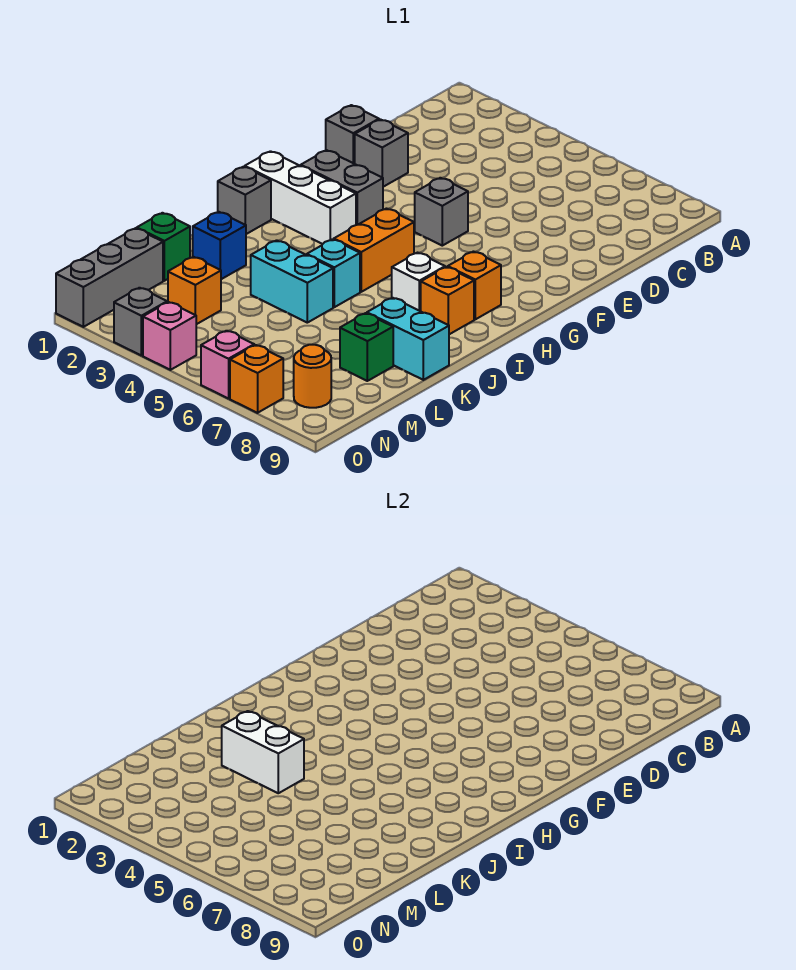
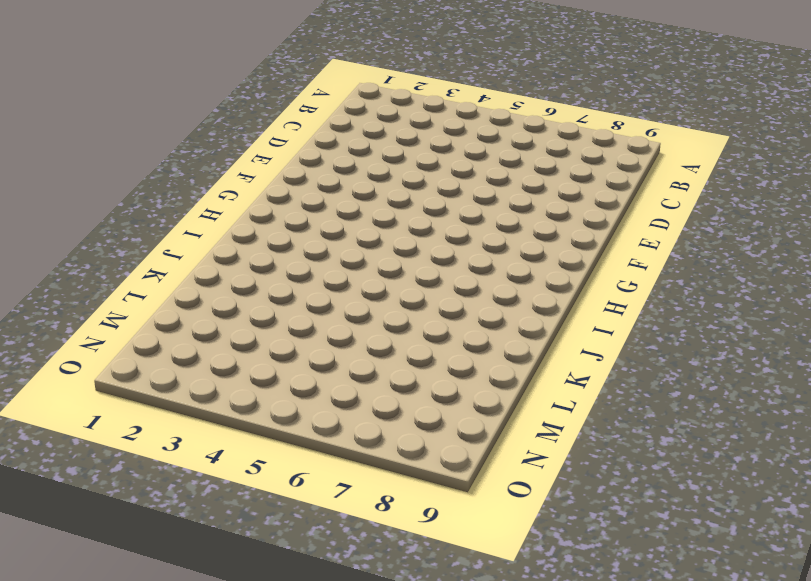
none -> grey 1x1 brick [326,105,379,164]
none -> grey 1x1 brick [355,119,408,187]
none -> grey 1x1 brick [415,178,468,246]

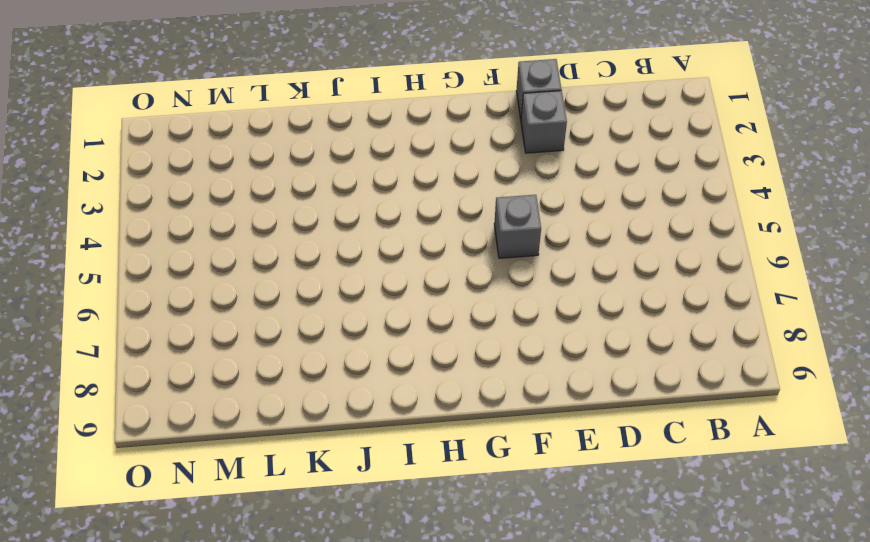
none -> grey 1x2 brick [301,150,383,225]
none -> white 1x3 brick [245,151,356,244]
none -> orange 1x2 brick [334,209,414,292]

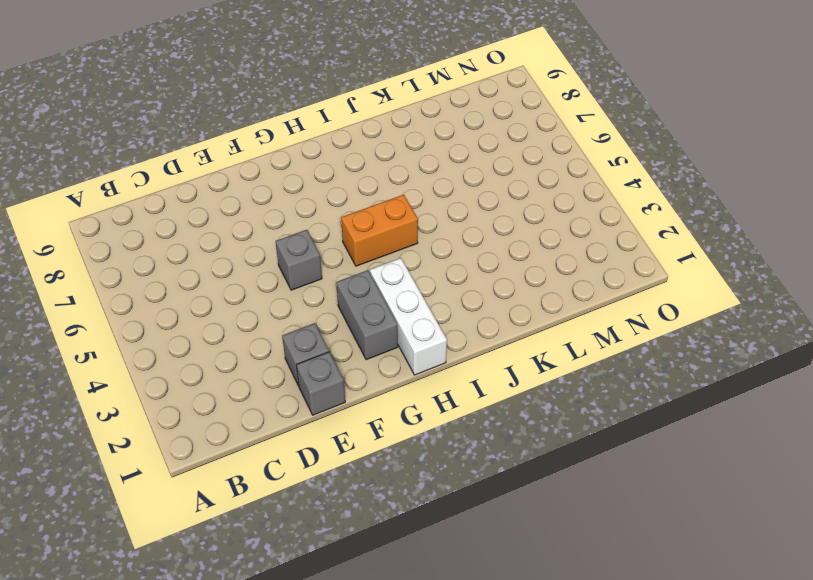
none -> orange 1x1 brick [448,252,501,319]
none -> grey 1x1 brick [218,167,271,234]
none -> white 1x1 brick [392,253,445,311]

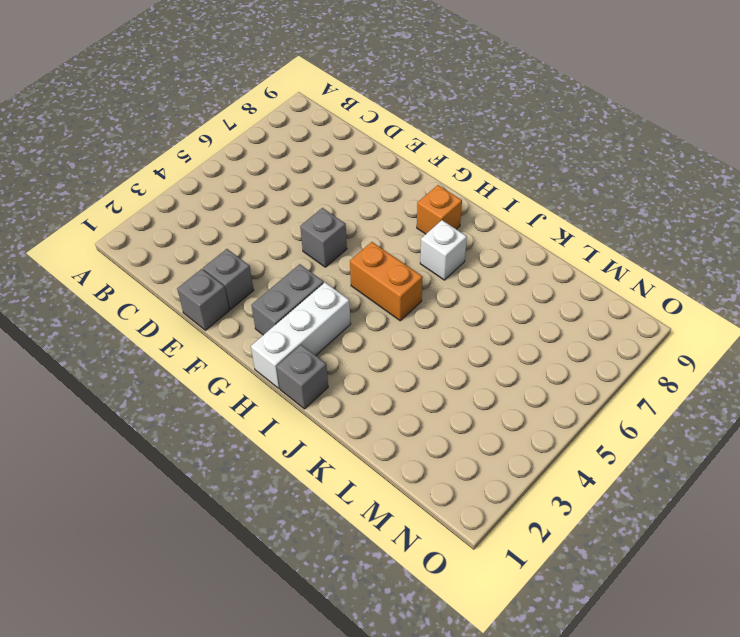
none -> orange 1x1 brick [421,267,474,334]
none -> cyan 1x1 brick [307,239,360,307]
none -> blue 1x1 brick [193,212,246,279]

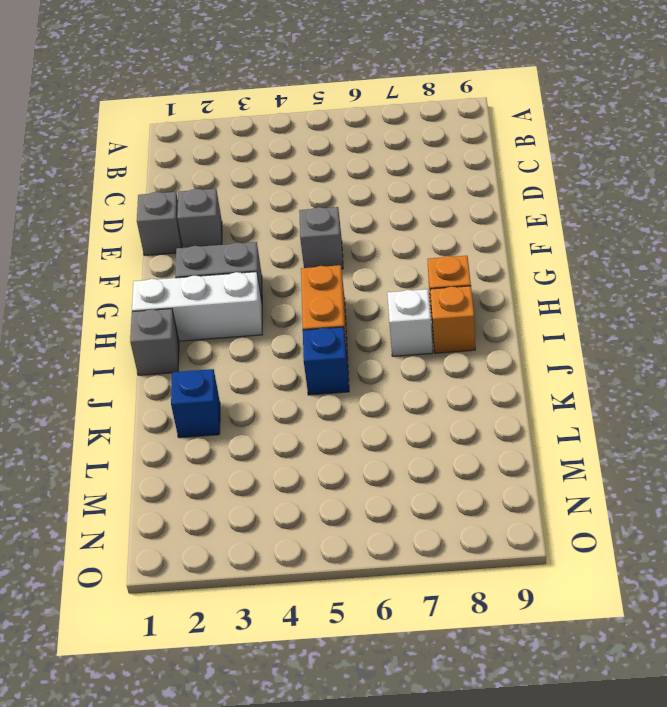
blue 1x1 brick [303,327,349,395] -> cyan 1x1 brick [307,239,360,307]
none -> cyan 1x2 brick [251,240,333,323]
none -> cyan 1x2 brick [367,298,449,380]
none -> green 1x1 brick [137,213,190,281]

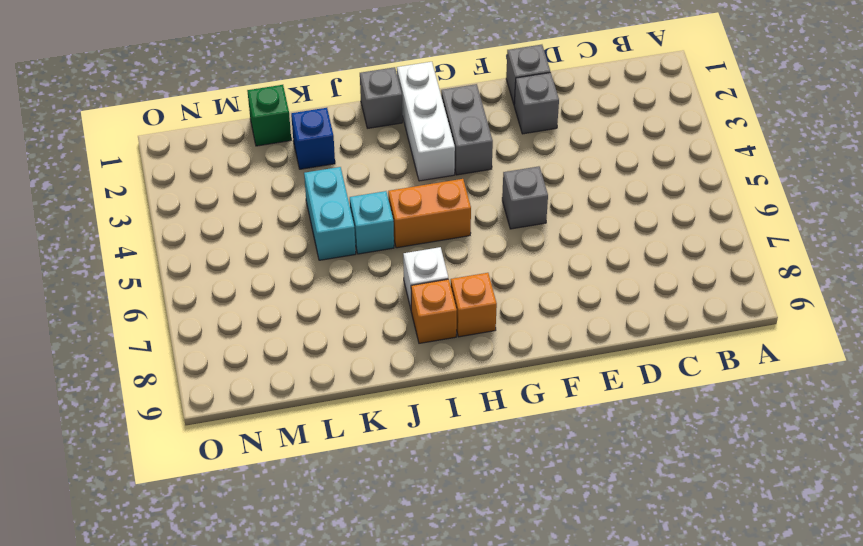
none -> cyan 1x2 brick [367,298,449,380]
none -> green 1x1 brick [340,313,393,381]
none -> grey 1x3 brick [56,228,163,327]

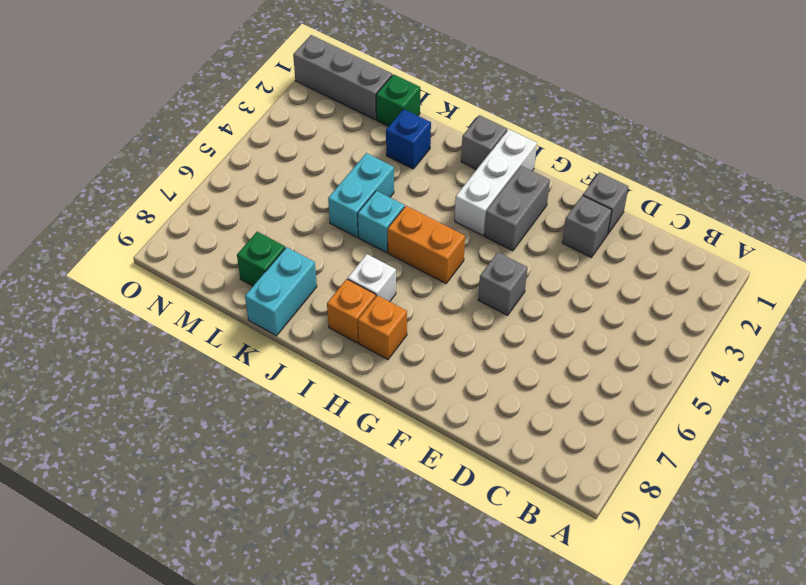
none -> orange 1x1 brick [168,257,221,324]
none -> orange 1x1 round brick [294,345,331,408]
none -> grey 1x1 brick [114,288,167,356]

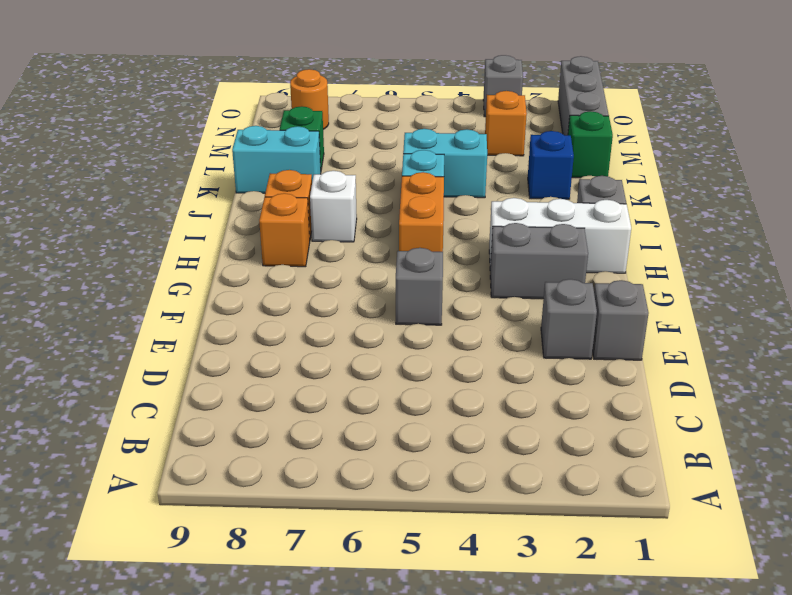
none -> pink 1x1 brick [143,302,196,370]
none -> pink 1x1 brick [201,331,254,399]
none -> orange 1x1 brick [230,345,283,413]

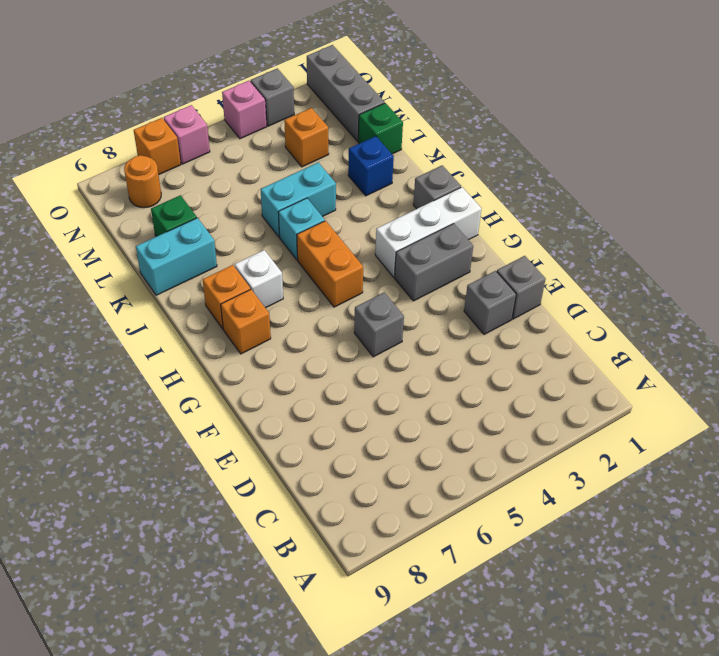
none -> white 1x2 brick [222,711,304,793]

